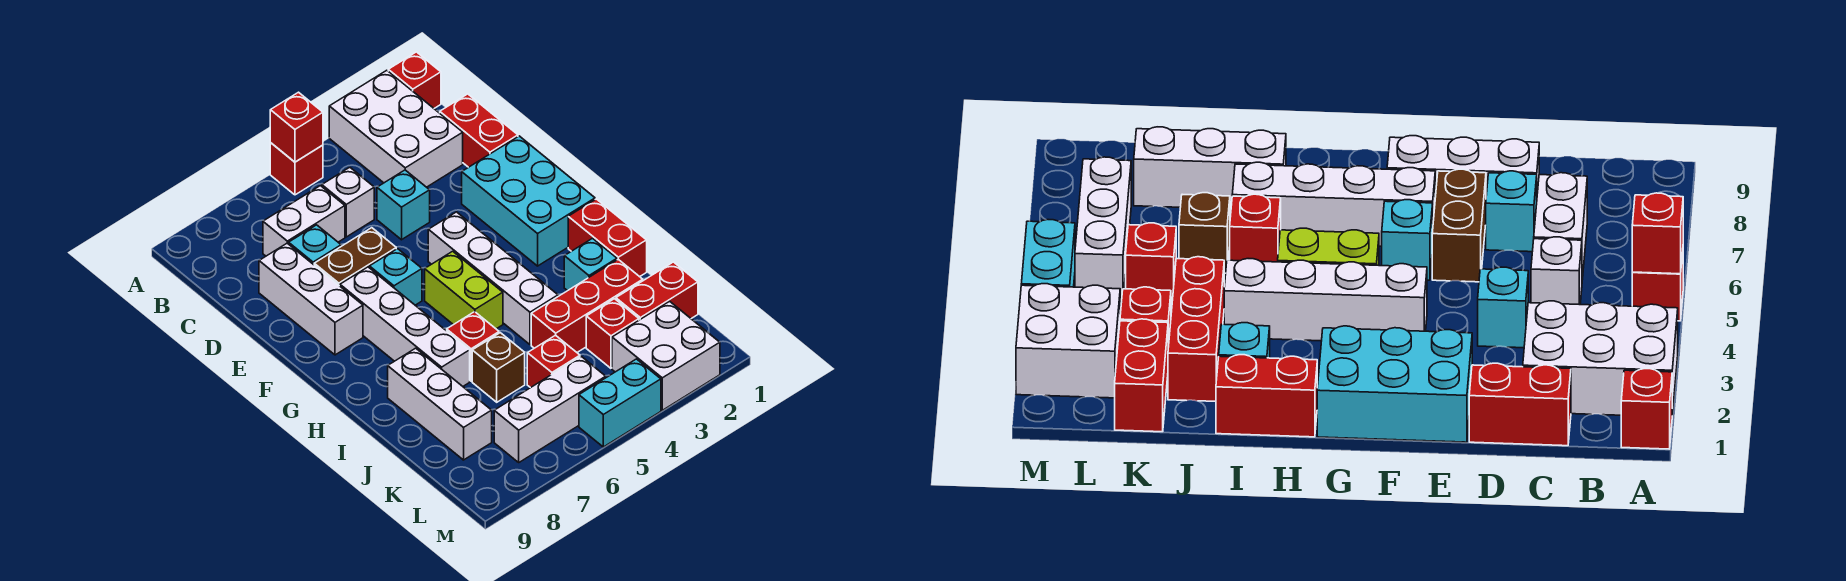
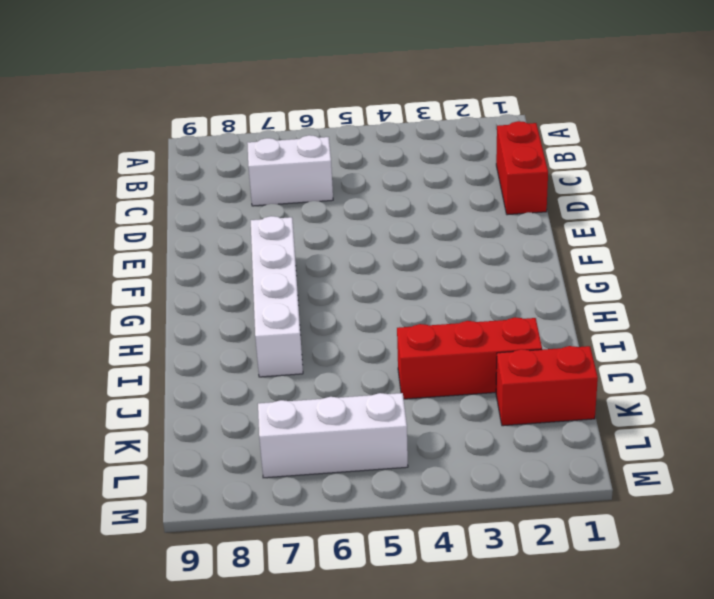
none -> red 1x1 brick [388,52,441,108]
none -> white 2x3 brick [329,70,463,187]
none -> red 1x1 brick [270,143,323,195]

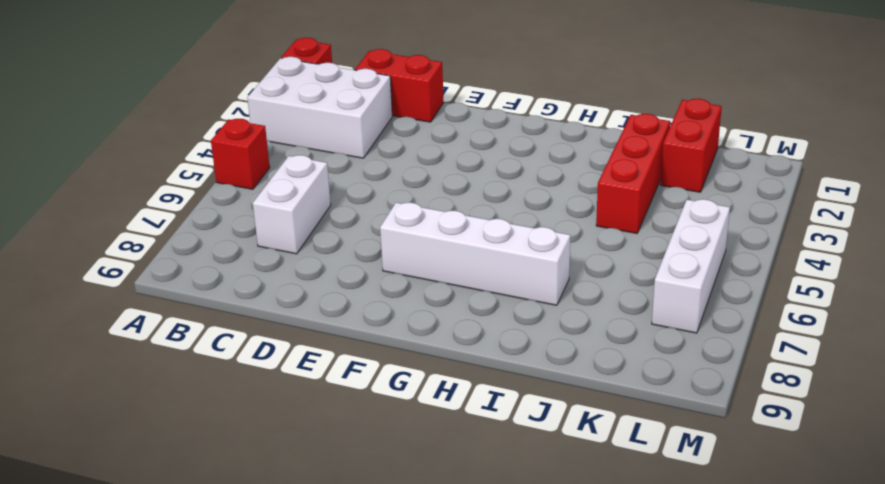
none -> white 1x1 brick [322,167,374,237]
none -> cyan 1x1 brick [377,170,430,240]
none -> cyan 1x1 brick [289,225,341,265]

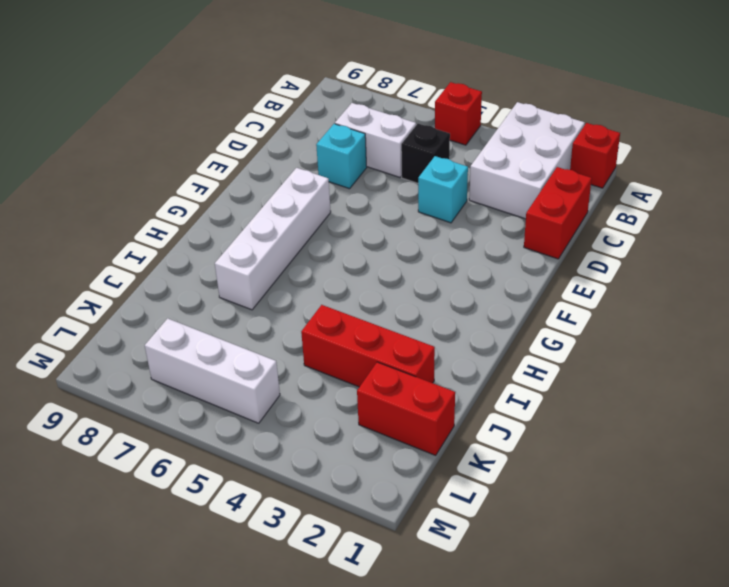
black 1x1 brick [401,124,450,183] -> white 1x1 brick [322,167,374,237]
none -> white 1x3 brick [259,243,363,355]
none -> cyan 2x3 brick [462,136,595,266]
none -> brown 1x2 brick [314,228,396,286]

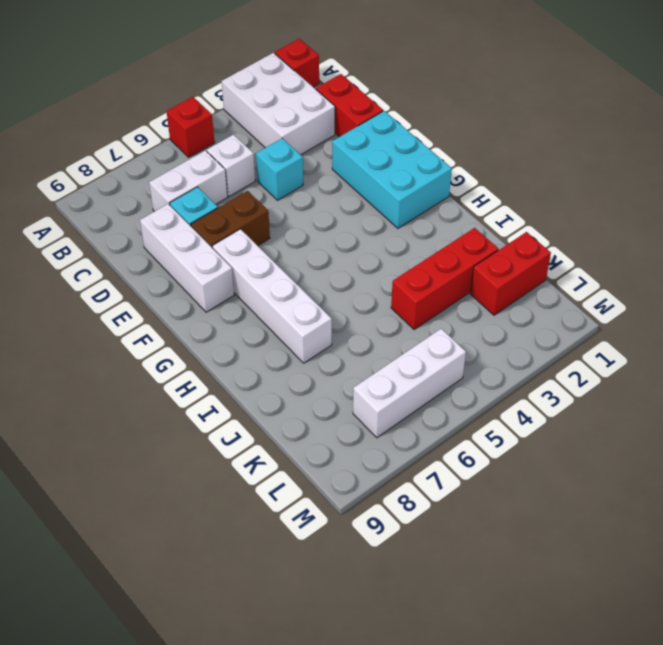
none -> white 1x4 brick [428,212,558,345]
none -> cyan 1x1 brick [369,249,422,305]
none -> lime 1x2 brick [425,251,503,329]

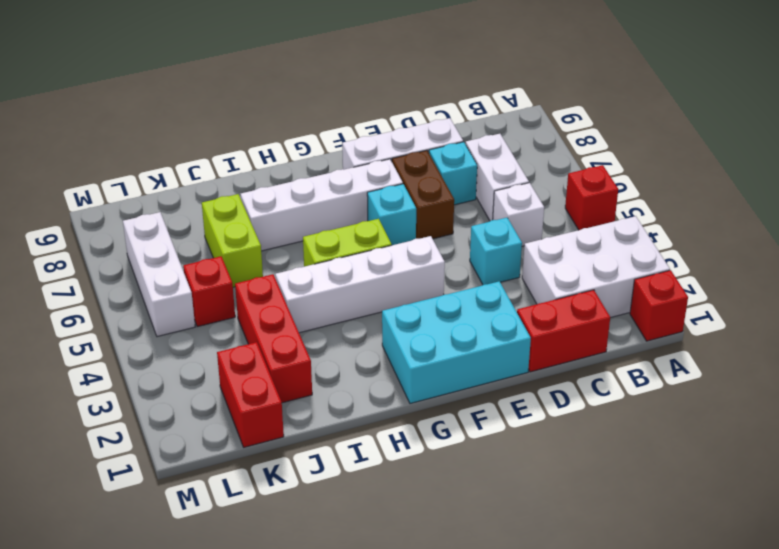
lime 1x2 brick [202,194,263,287] -> brown 1x1 brick [472,333,525,402]
none -> red 1x2 brick [568,199,647,277]
none -> cyan 1x1 brick [564,238,617,291]
none -> red 1x1 brick [447,312,499,381]

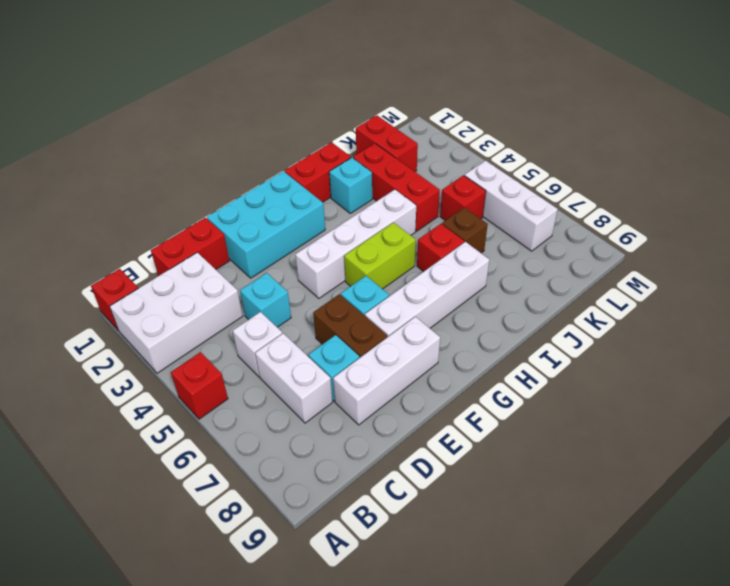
none -> white 1x3 brick [388,348,492,460]
none -> red 1x1 brick [586,299,639,368]
none -> white 2x2 brick [612,301,720,410]

